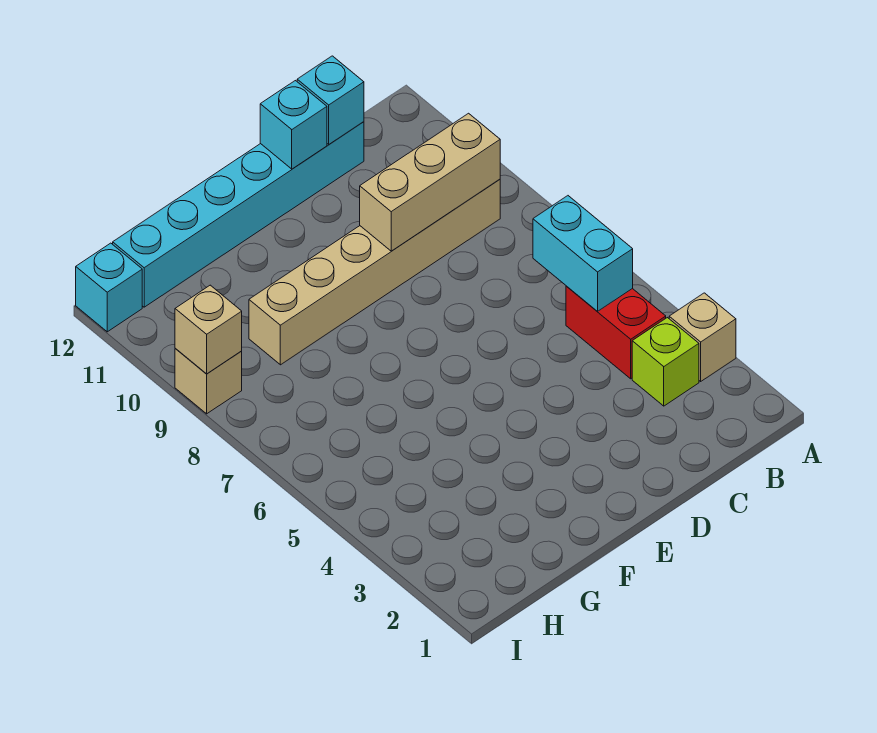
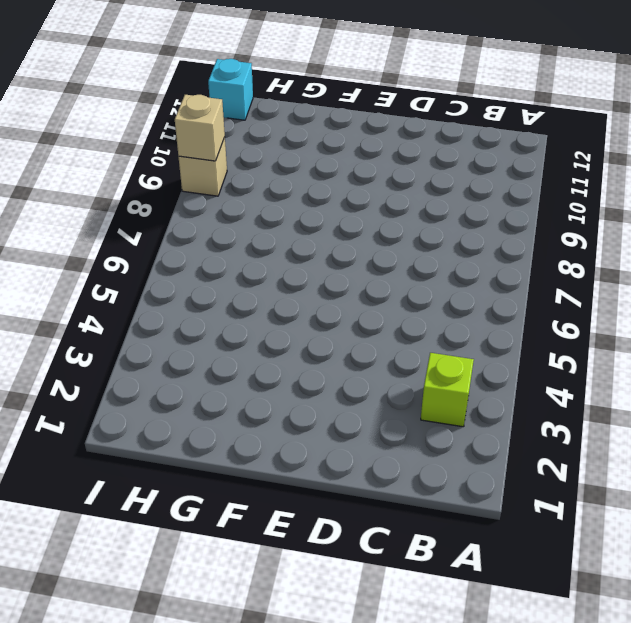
none -> tan 1x1 brick [669,293,736,381]
none -> red 1x2 brick [566,286,666,379]
none -> tan 1x6 brick [249,179,500,365]

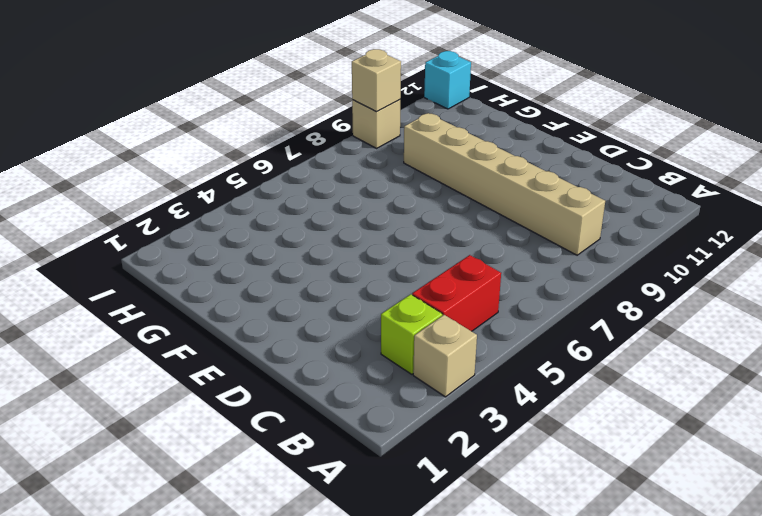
none -> cyan 1x6 brick [113,122,364,307]
none -> cyan 1x2 brick [533,196,633,311]
none -> tan 1x3 brick [360,113,500,251]

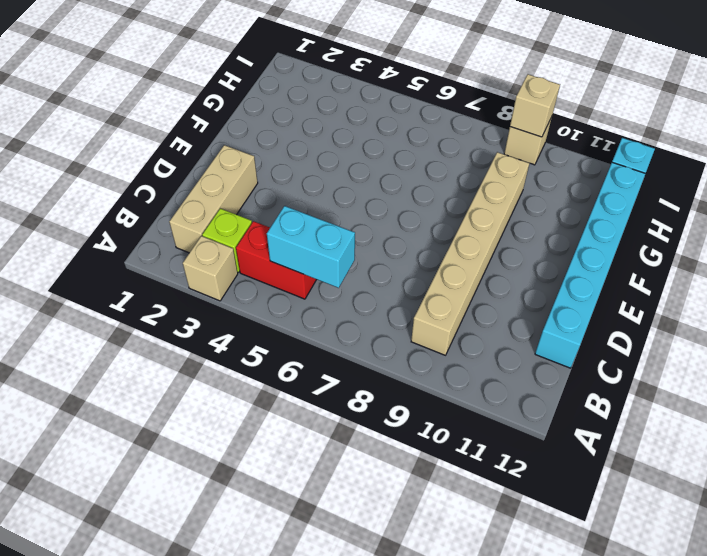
tan 1x3 brick [169,145,258,253] -> tan 1x3 brick moved to [360,113,500,251]
none -> cyan 1x1 brick [297,56,364,144]
none -> cyan 1x1 brick [260,81,327,169]

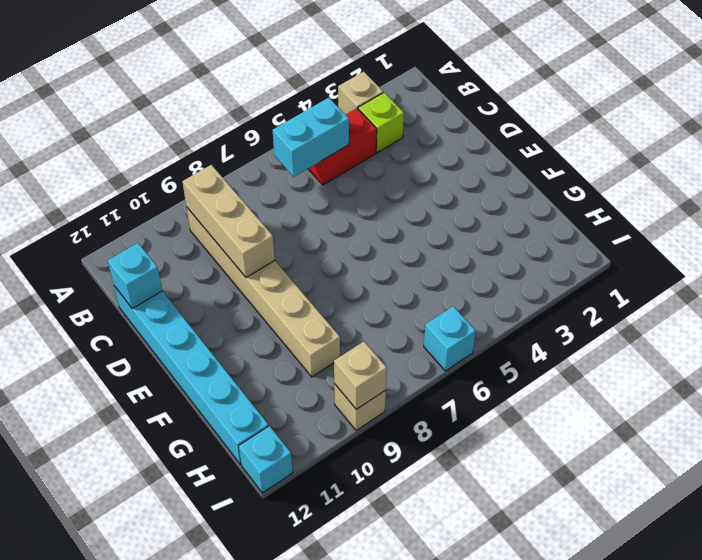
cyan 1x1 brick [424,306,476,371] -> cyan 1x1 brick moved to [260,81,327,169]

